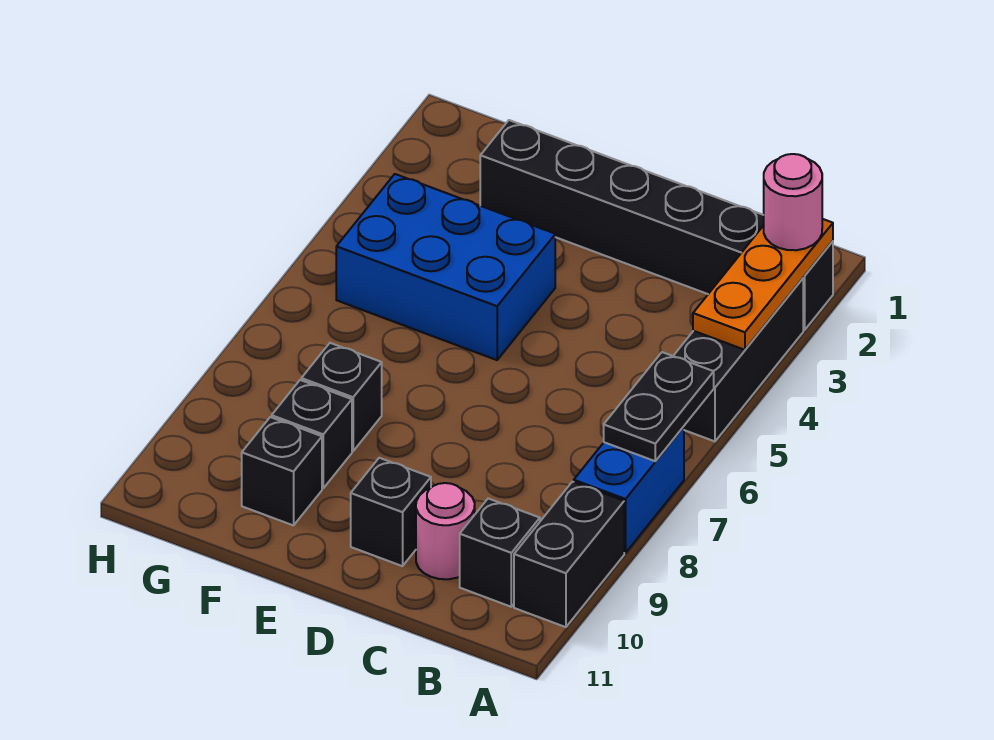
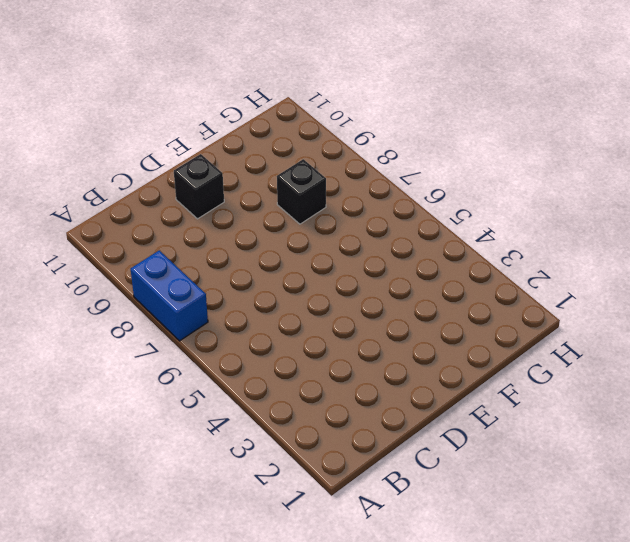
none -> black 1x6 brick [480,120,833,330]
none -> black 1x3 brick [674,278,803,441]
none -> black 1x2 brick [514,482,624,627]

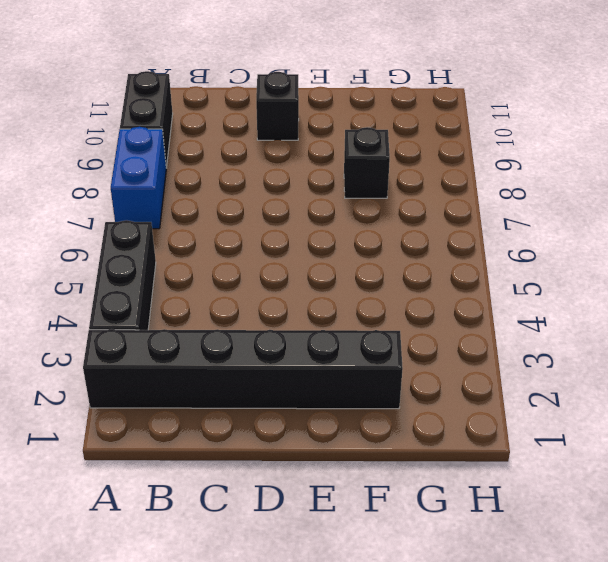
none -> black 1x1 brick [460,498,540,607]
none -> pink 1x1 round brick [416,483,475,579]
none -> blue 2x3 brick [336,174,555,360]

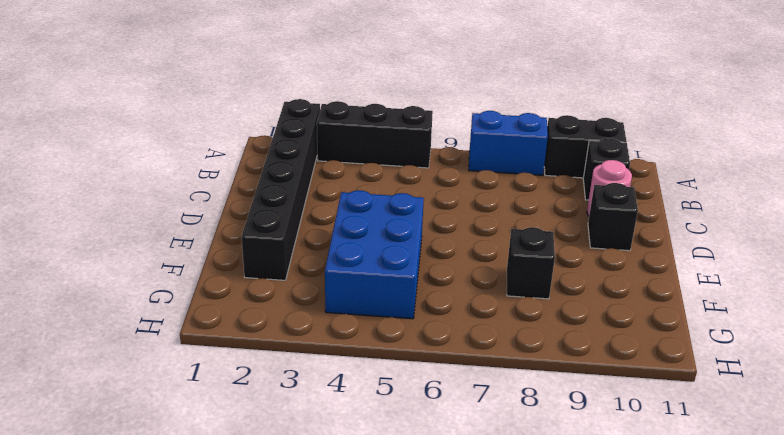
none -> black 1x1 brick [272,380,352,488]
none -> black 1x1 brick [242,417,322,525]
none -> orange 1x3 plate [693,219,833,350]

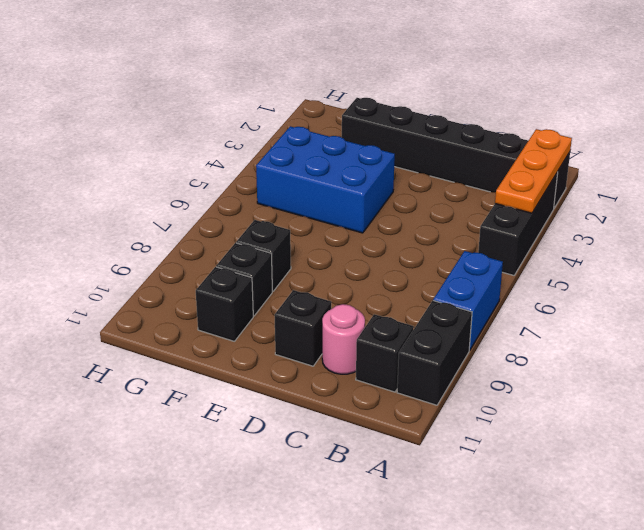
none -> black 1x2 plate [604,352,714,461]
none -> pink 1x1 round brick [764,154,822,250]

